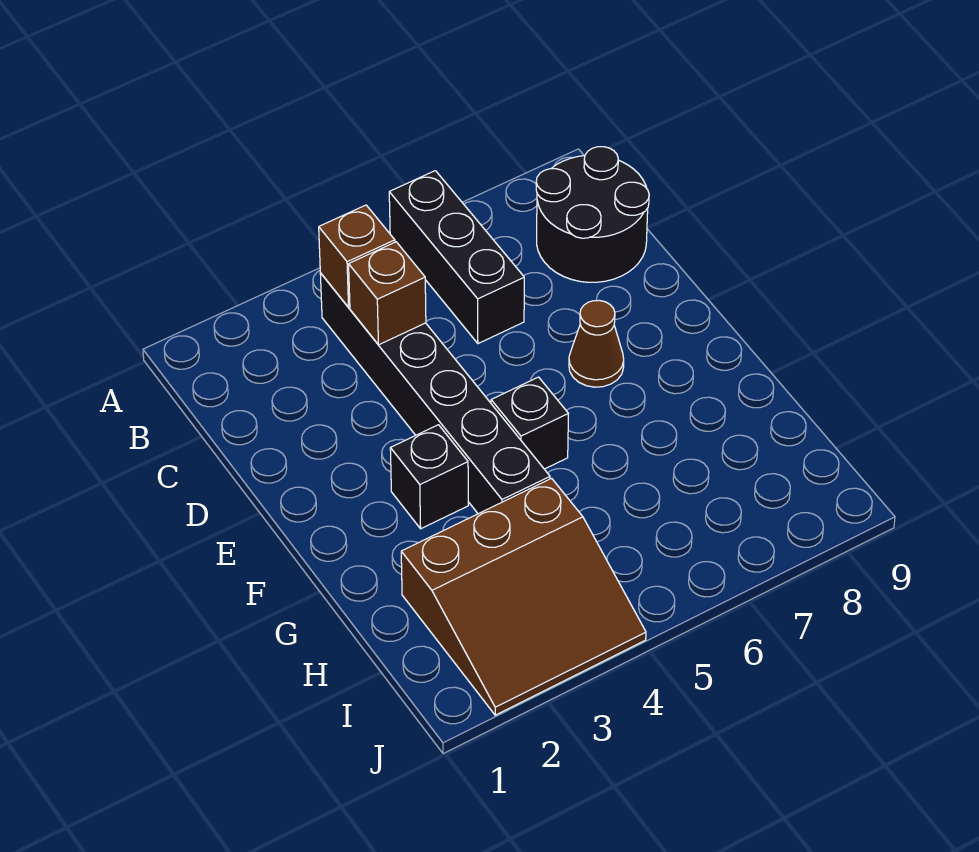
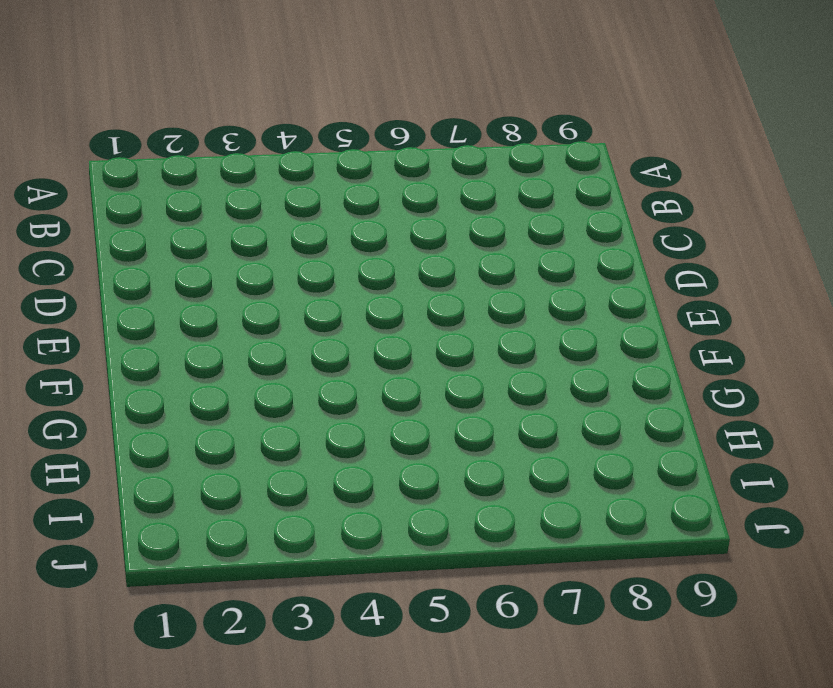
none -> black 1x3 brick [389,171,524,344]
none -> black 1x6 brick [320,273,550,514]

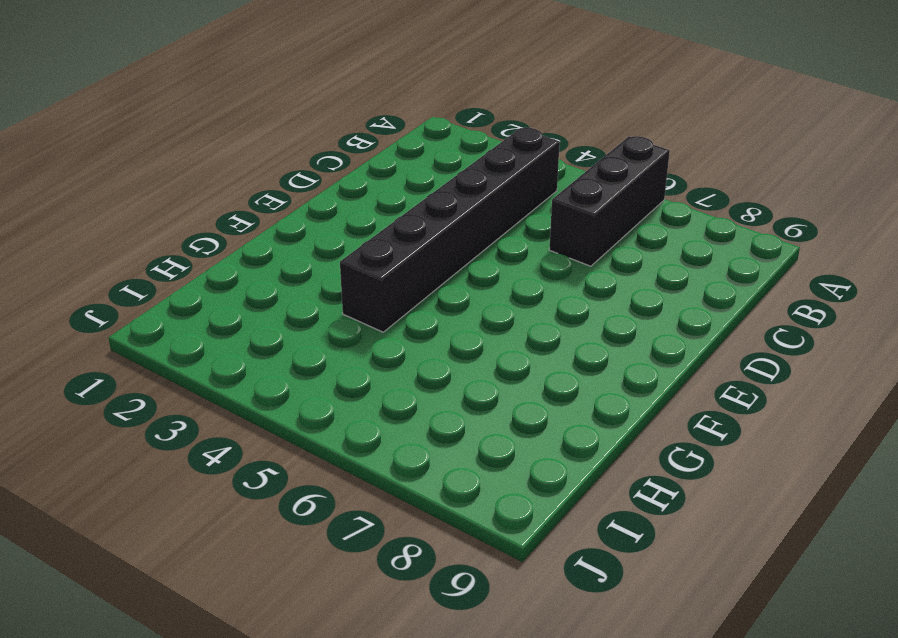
none -> black 2x2 round brick [536,147,649,282]
none -> brown 1x1 cone [569,300,624,387]

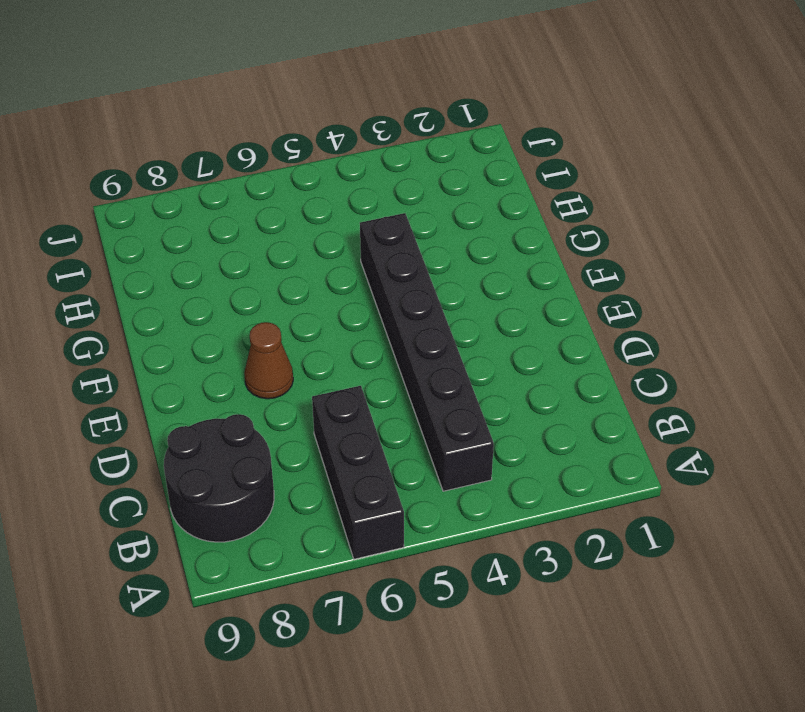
none -> black 1x1 brick [390,425,468,529]
none -> black 1x1 brick [491,377,568,469]

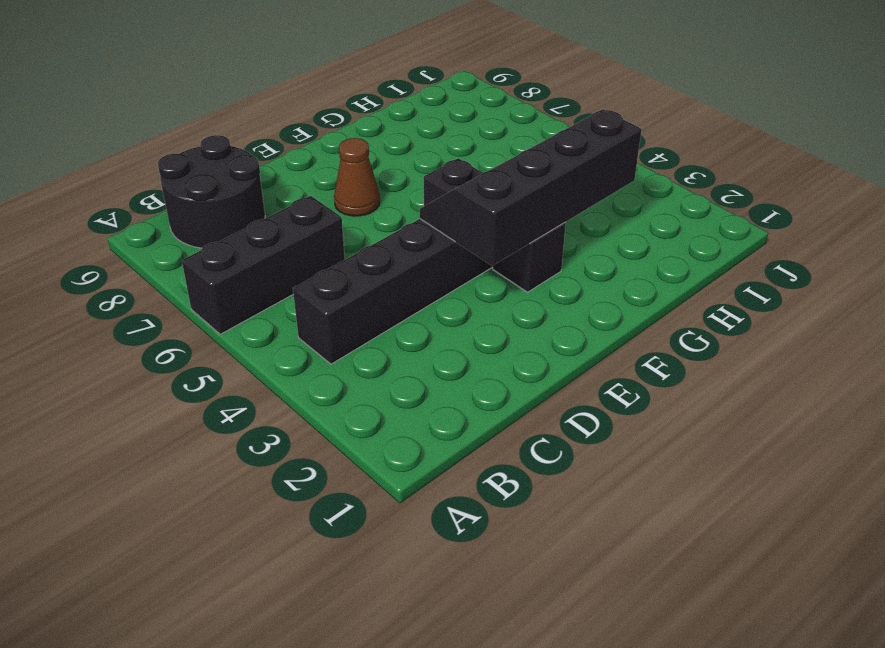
black 2x4 slope [420,109,642,266] -> none
none -> brown 3x3 slope [401,478,646,715]
none -> brown 1x1 brick [319,205,395,307]

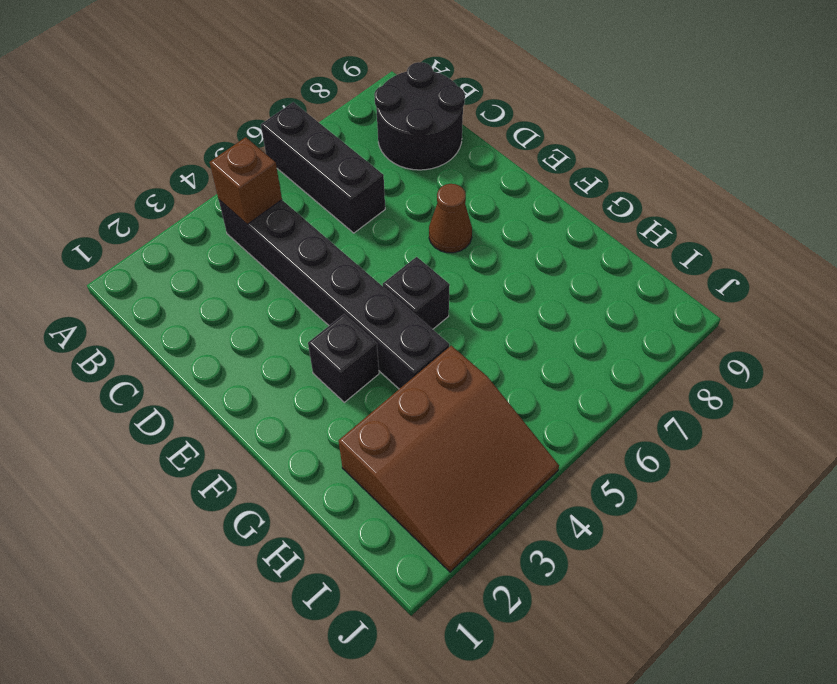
none -> brown 1x1 brick [349,242,426,345]

